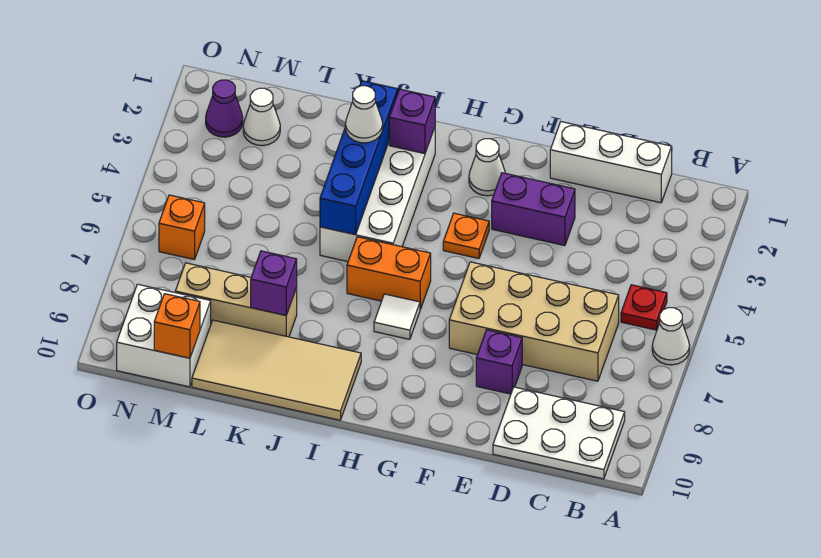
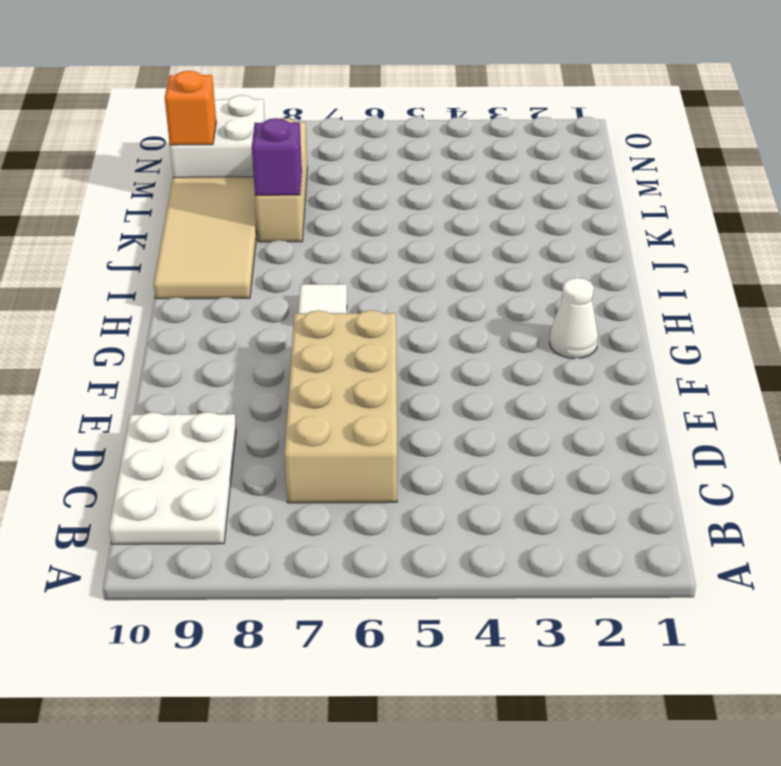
none -> white 1x1 cone [652,308,690,365]
none -> red 1x1 plate [621,285,667,330]
none -> white 1x3 brick [550,122,672,203]

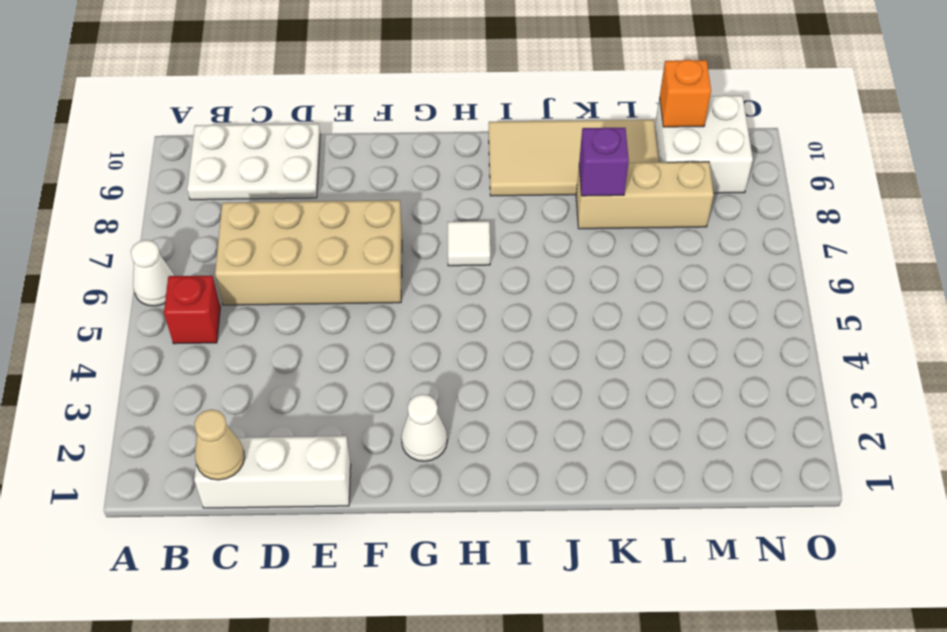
red 1x1 brick [164,276,220,344] -> red 1x1 plate [621,285,667,330]
tan 1x1 cone [194,409,244,480] -> none
none -> purple 1x2 brick [492,173,575,246]
none -> purple 1x1 brick [476,330,522,394]
none -> orange 1x1 plate [443,213,489,259]

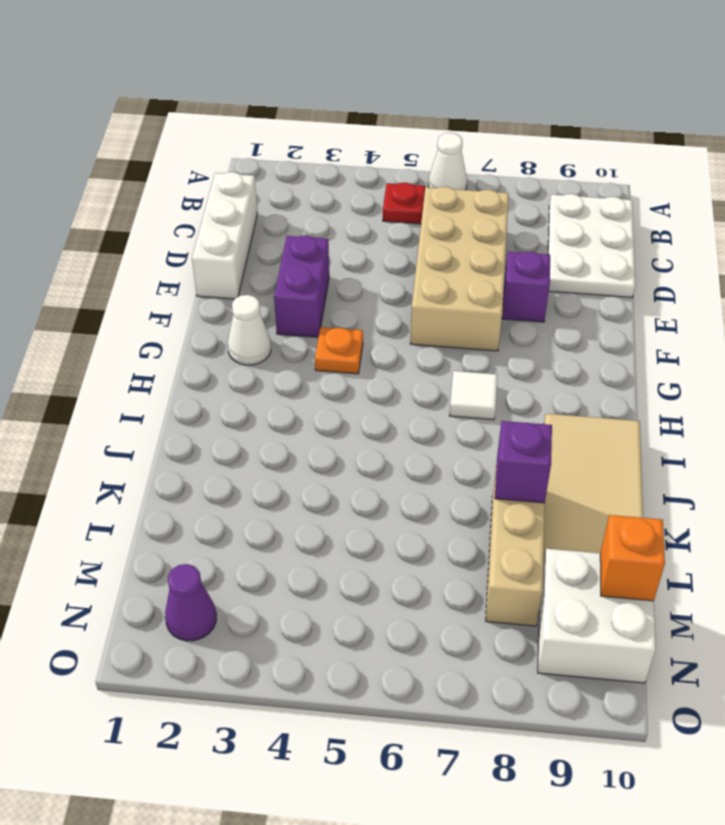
none -> orange 1x2 brick [347,237,431,309]
none -> white 2x4 brick [320,127,435,262]
none -> white 1x1 cone [243,88,280,146]

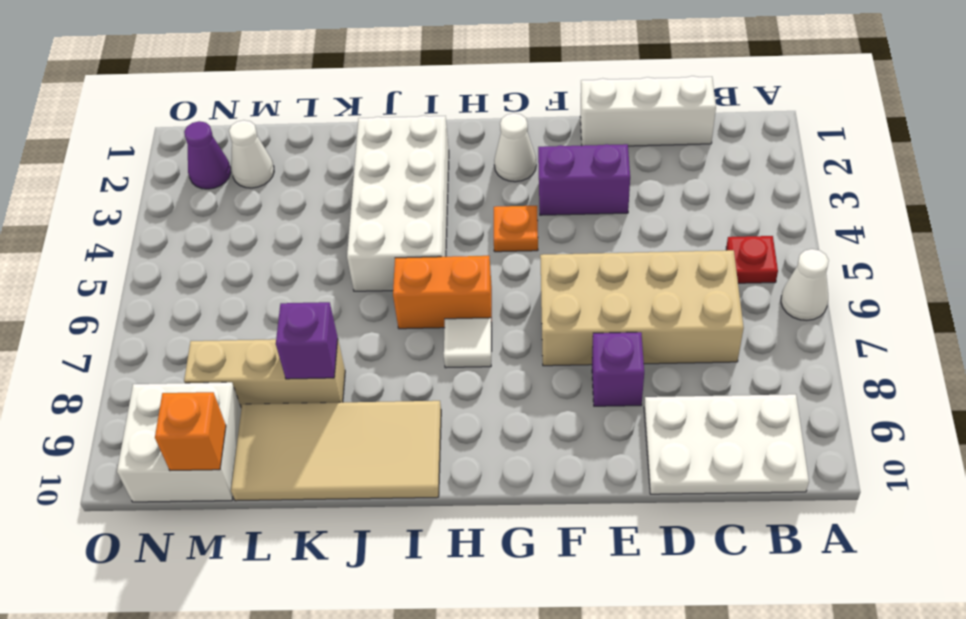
none -> orange 1x1 brick [159,195,205,260]
none -> purple 1x1 brick [389,89,435,154]
none -> blue 1x4 brick [320,81,398,235]

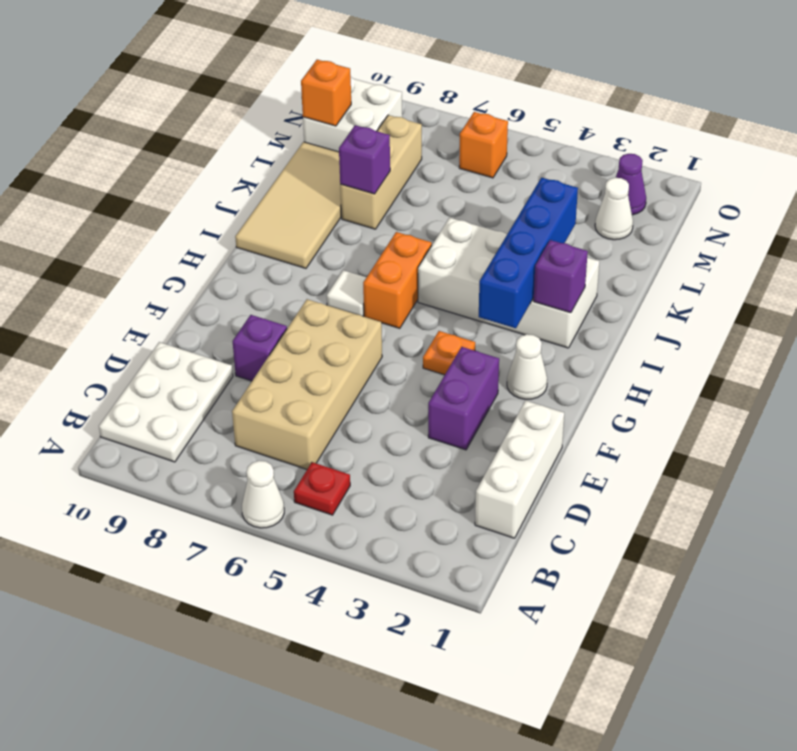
blue 1x4 brick [479,178,578,328] -> blue 1x4 brick turned to [320,81,398,235]
none -> white 1x1 cone [345,86,383,143]

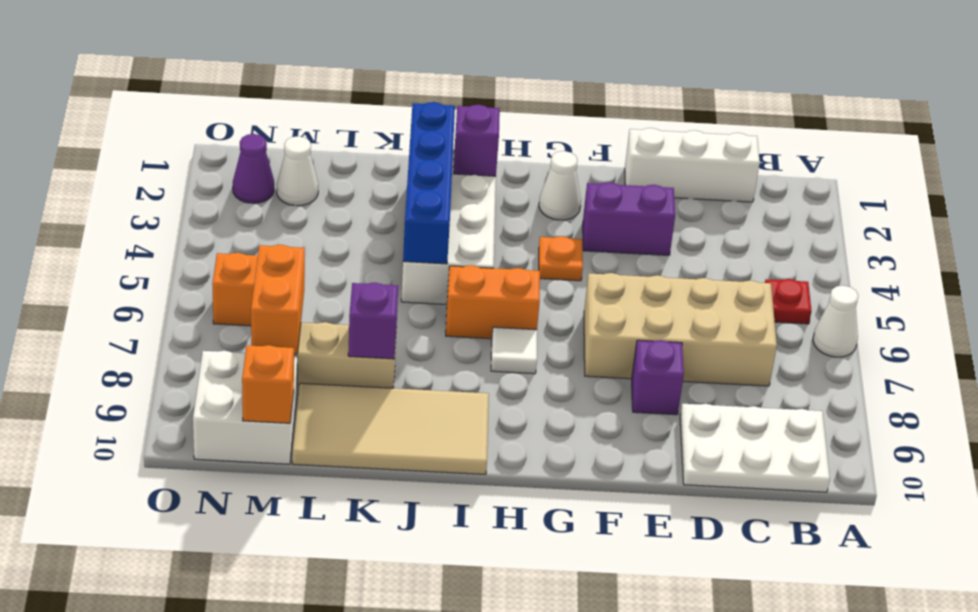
orange 1x2 brick [251,245,305,354] -> none
none -> white 1x1 cone [345,86,383,143]

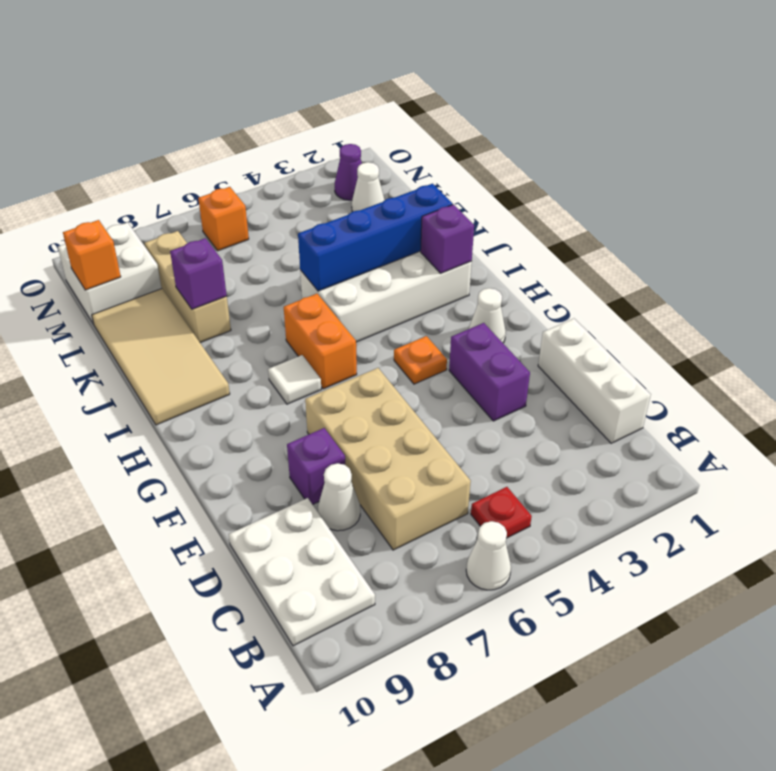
white 1x1 cone [318,463,360,531] -> white 1x1 cone moved to [345,86,383,143]

